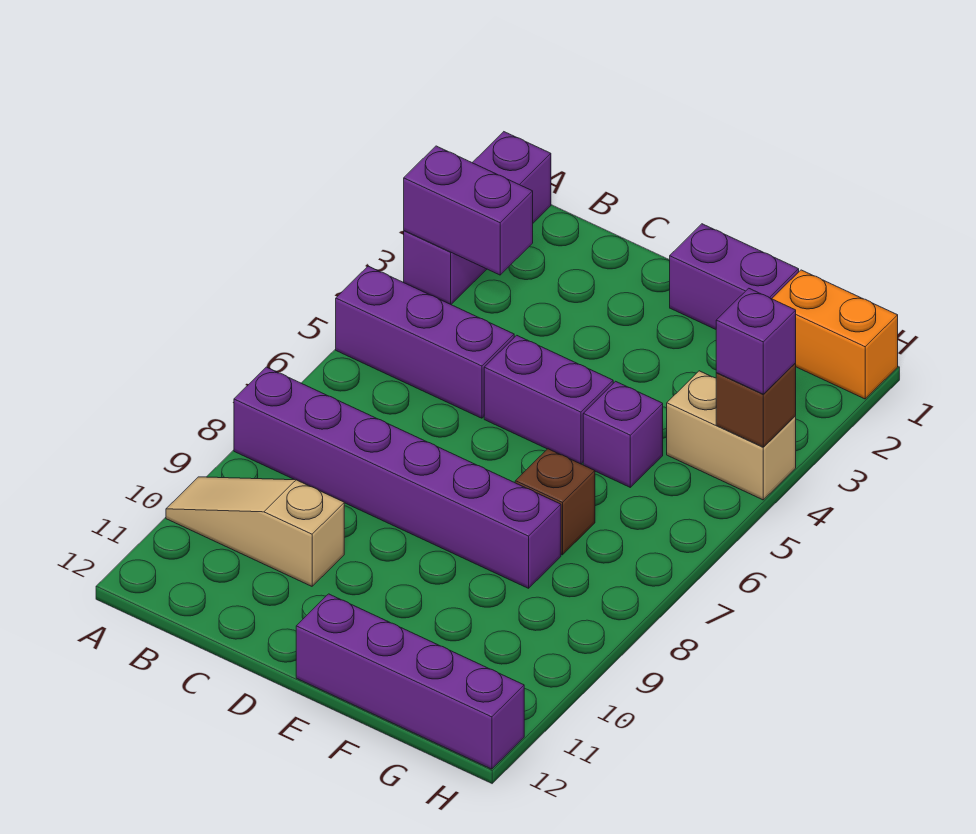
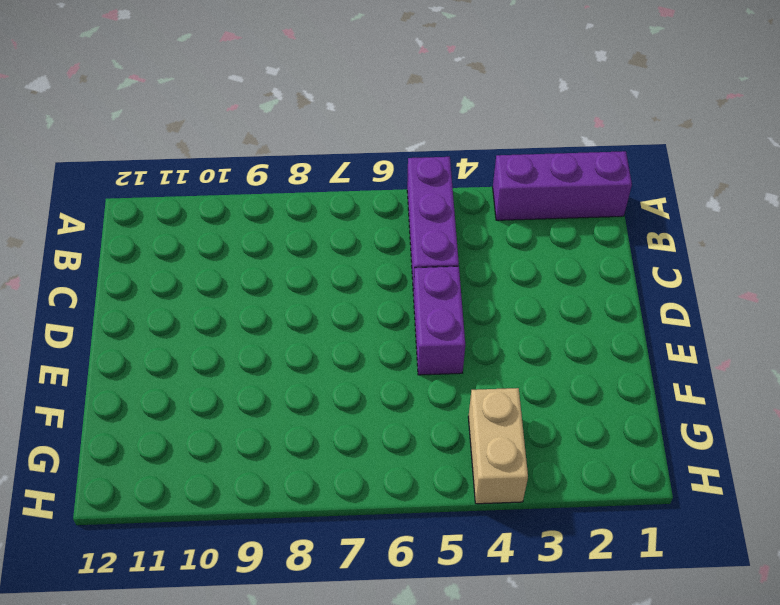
none -> purple 1x6 brick [234,367,561,588]
none -> tan 1x3 slope [166,477,344,586]
none -> purple 1x2 brick [670,224,799,329]

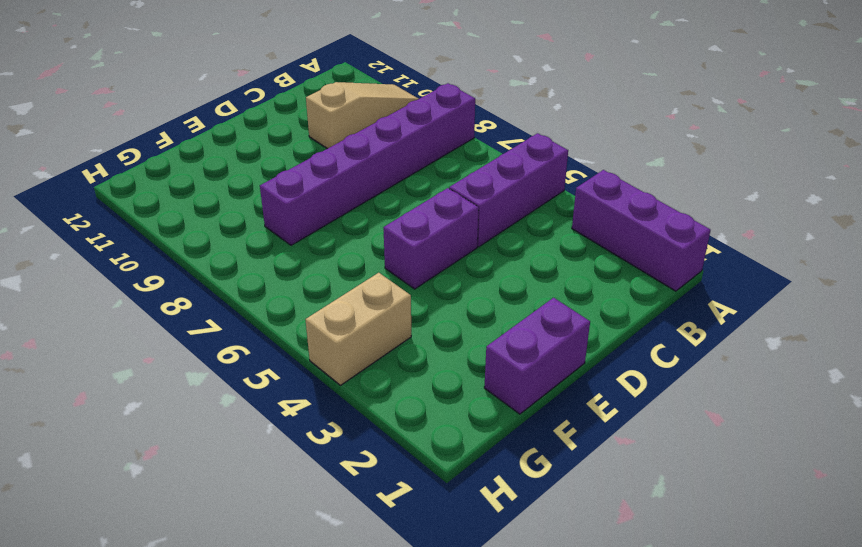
none -> purple 1x4 brick [296,594,524,769]
none -> purple 1x1 brick [583,381,663,487]
none -> brown 1x1 brick [515,449,595,555]

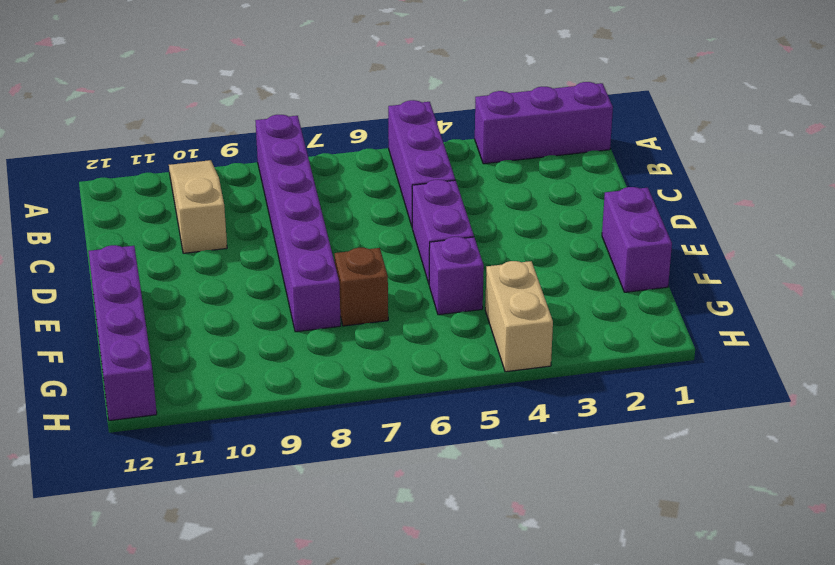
none -> orange 1x2 brick [772,270,898,399]
none -> purple 1x2 brick [404,146,533,275]
none -> brown 1x1 brick [716,363,796,447]

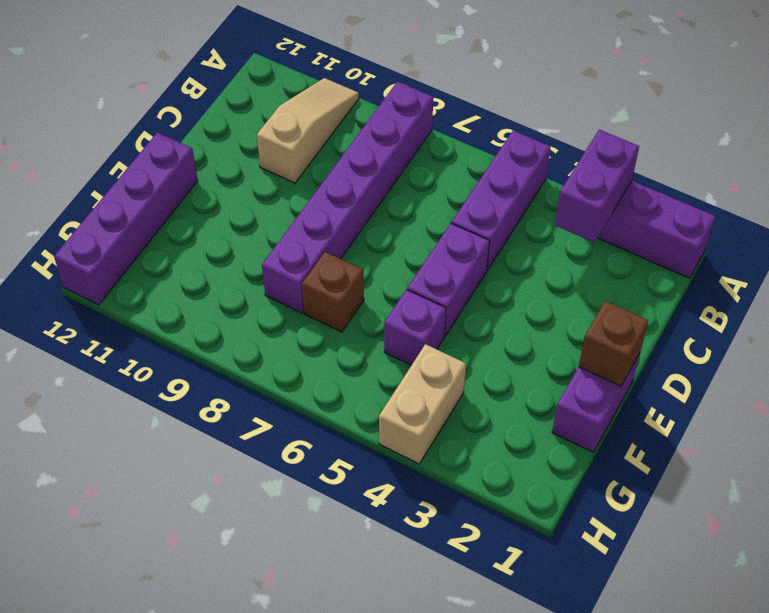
brown 1x1 brick [579,301,648,386] -> brown 1x1 brick moved to [716,363,796,447]
none -> orange 1x2 brick [772,270,898,399]
none -> purple 1x1 brick [716,288,796,394]

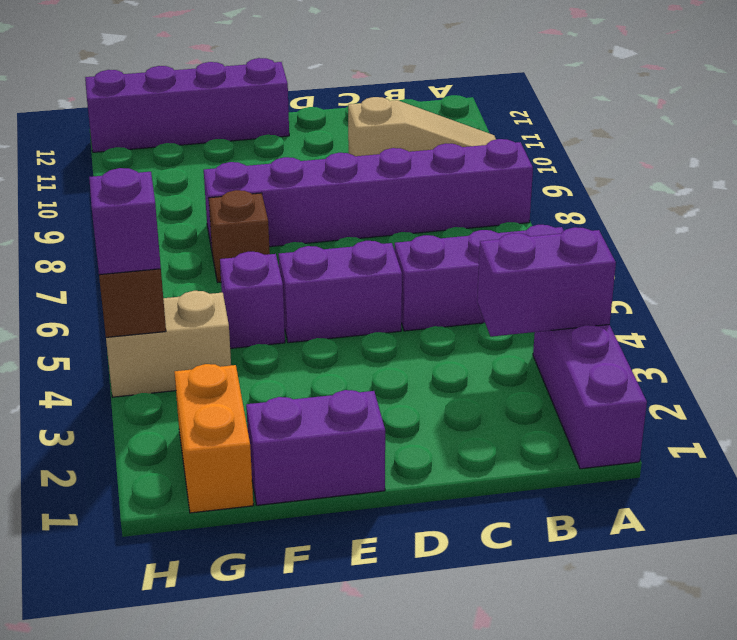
orange 1x2 brick [174,364,253,513] -> orange 1x2 brick turned to [772,270,898,399]

